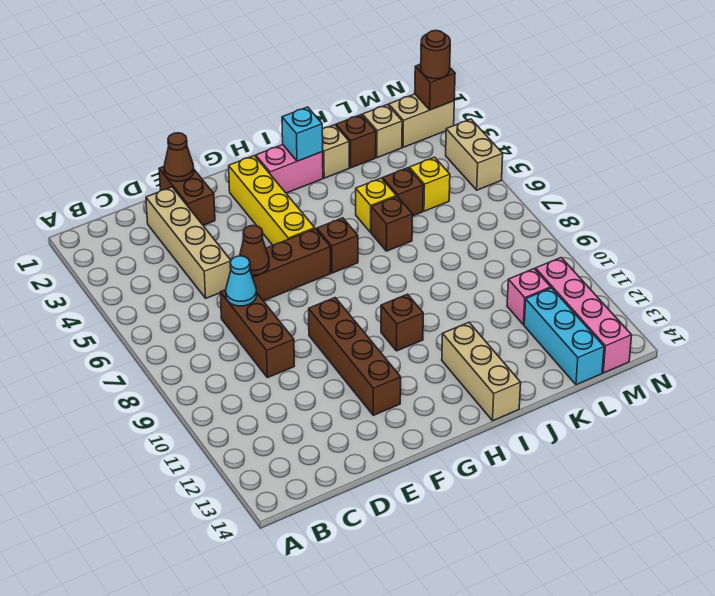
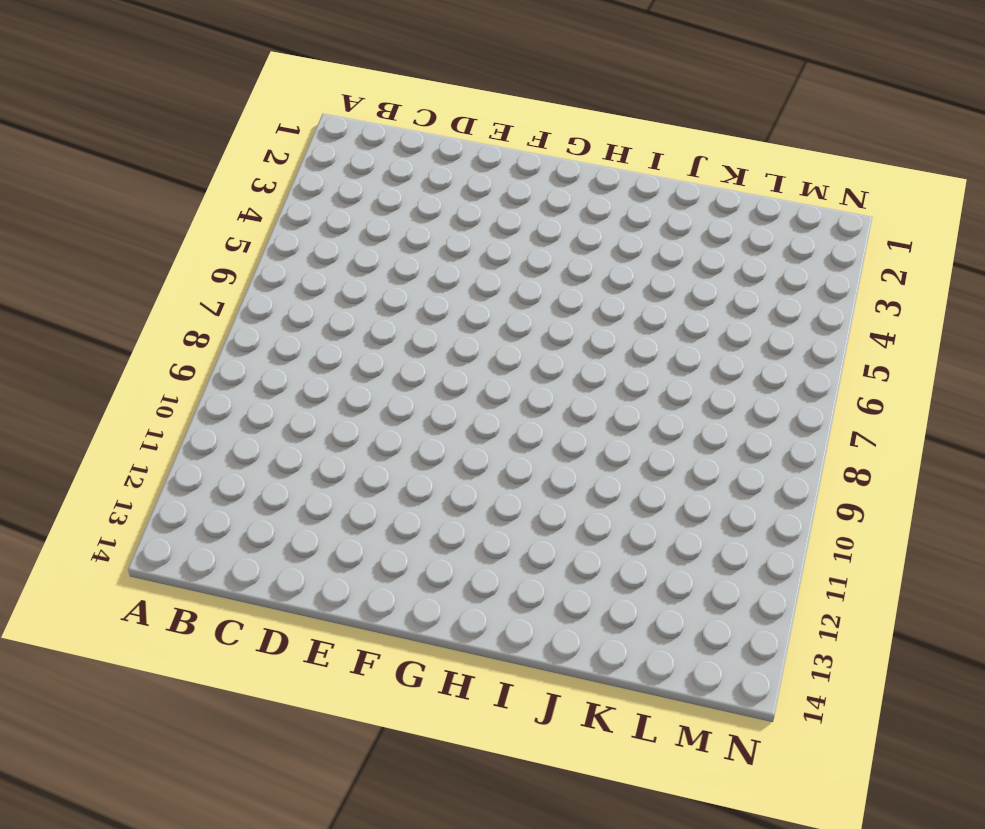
none -> tan 1x4 brick [146,187,231,298]
none -> brown 1x3 brick [220,290,294,378]
none -> brown 1x2 brick [159,167,215,225]

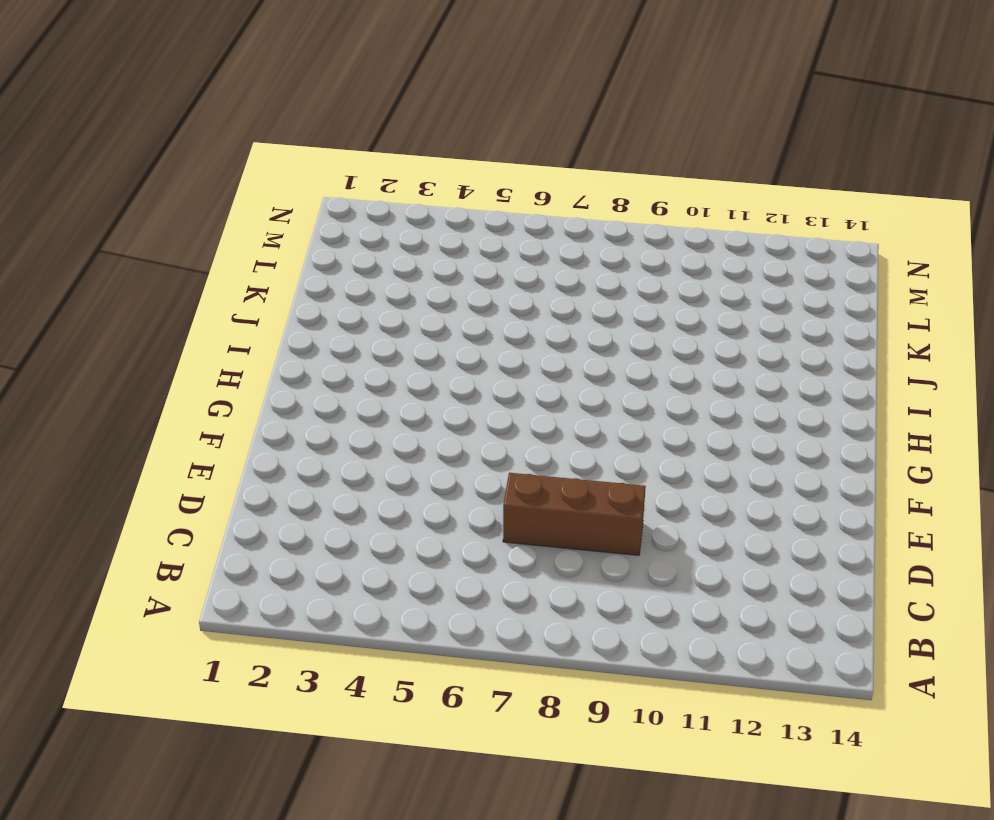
none -> tan 1x4 brick [146,187,231,298]
none -> brown 1x2 brick [159,167,215,225]
none -> brown 1x3 brick [252,229,331,301]

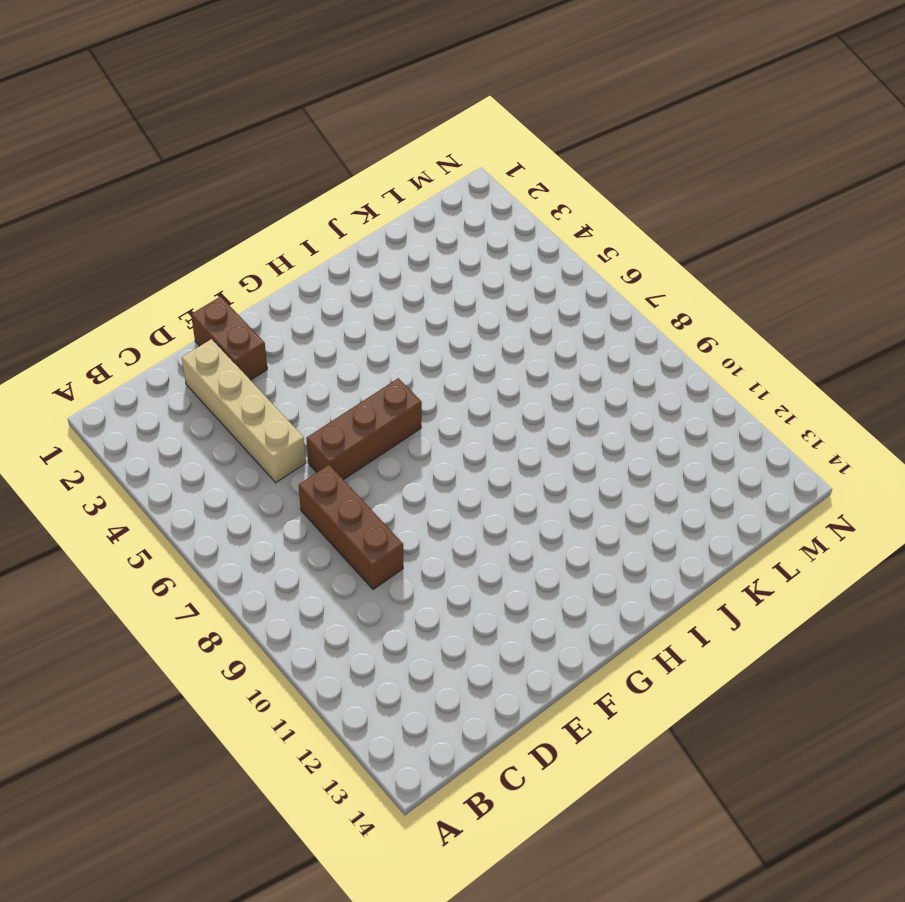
none -> brown 1x4 brick [309,298,401,415]
none -> yellow 1x4 brick [229,156,315,245]
none -> pink 1x2 brick [256,145,323,193]

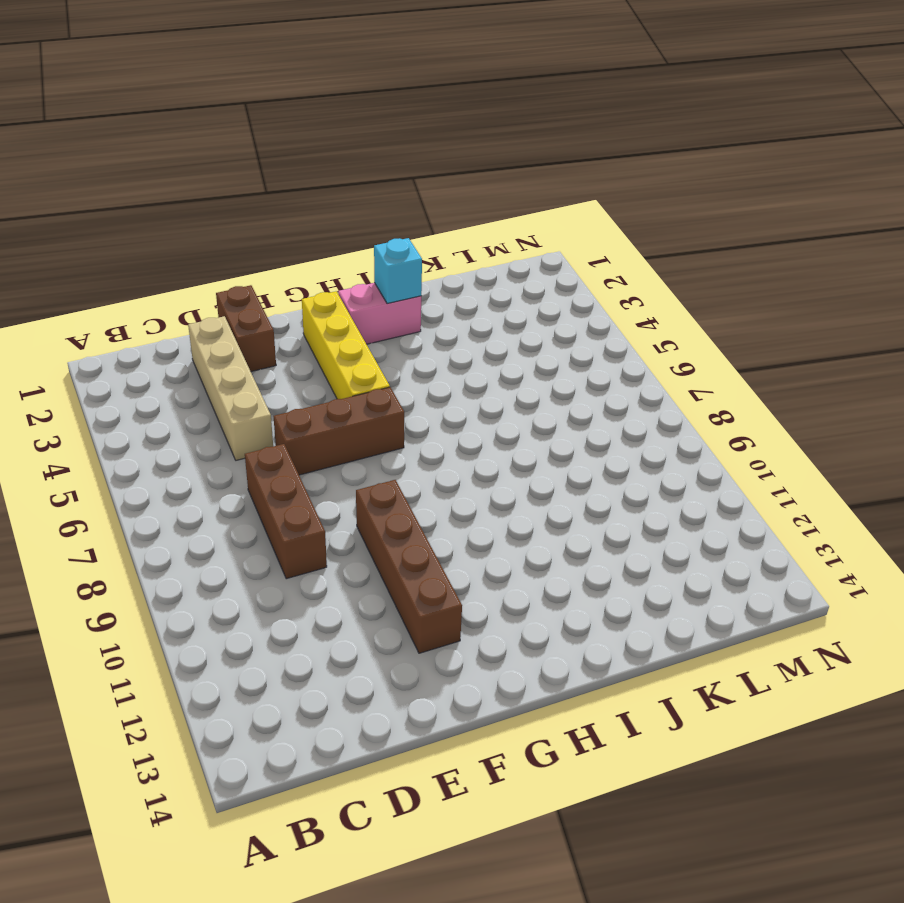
none -> brown 1x1 brick [317,218,358,273]
none -> brown 1x1 brick [381,294,423,351]
none -> tan 1x3 brick [442,322,521,421]

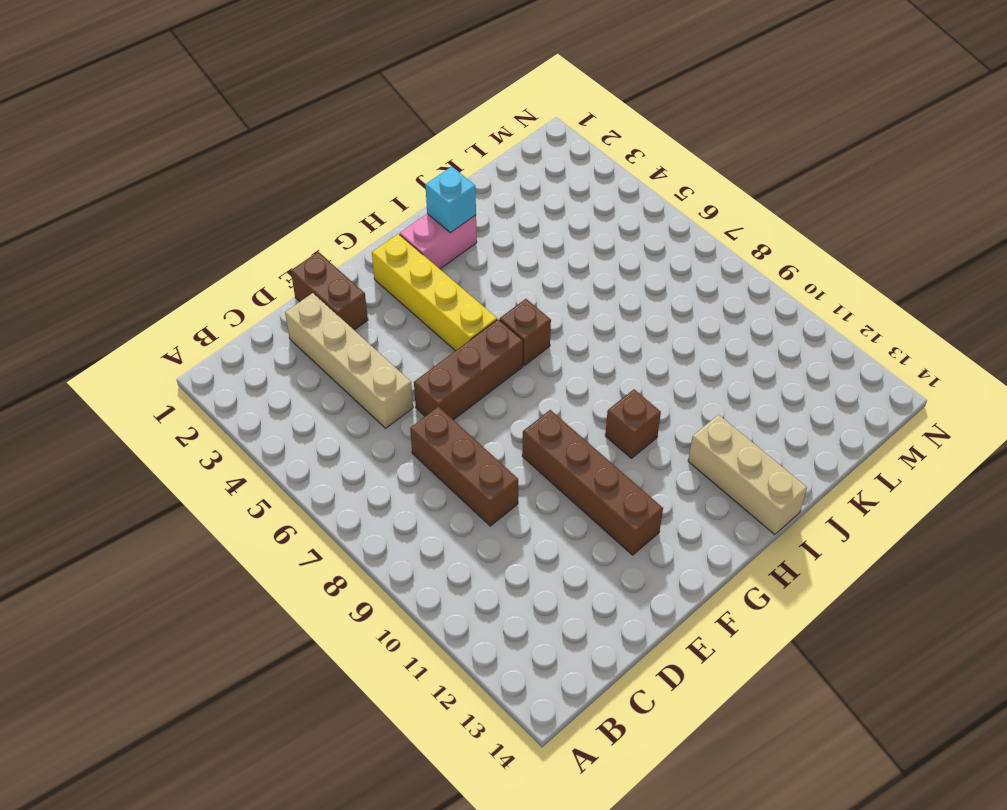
none -> tan 1x1 brick [322,125,349,178]
none -> yellow 1x1 brick [356,178,396,232]
none -> brown 1x1 brick [371,196,413,251]

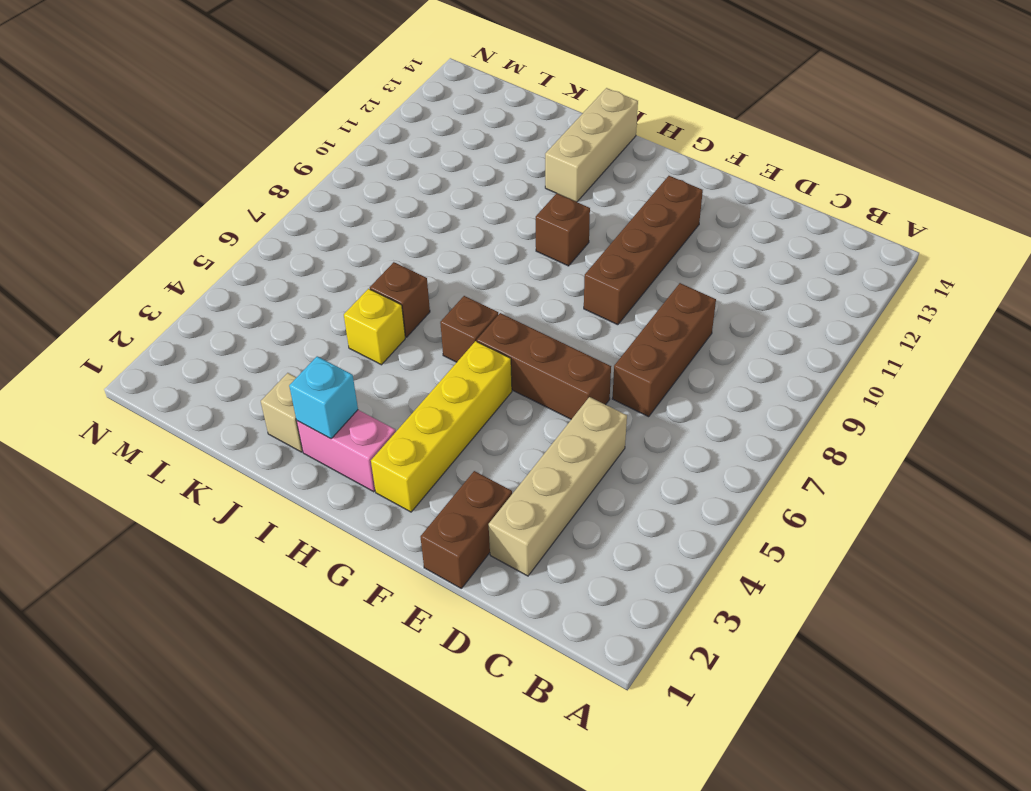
none -> brown 1x1 brick [336,115,376,168]
none -> brown 1x1 brick [383,168,423,216]
none -> tan 1x1 brick [362,105,402,158]

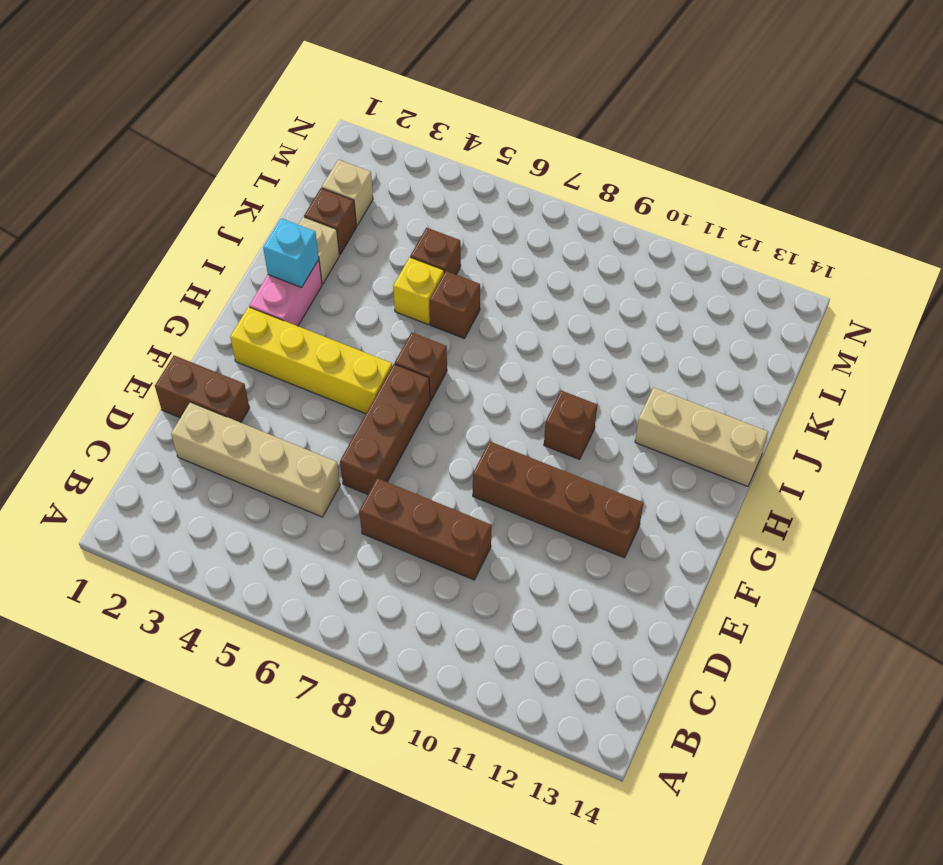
none -> yellow 1x1 brick [409,157,450,211]
none -> pink 1x1 brick [507,269,551,325]
none -> cyan 1x3 brick [524,288,604,385]

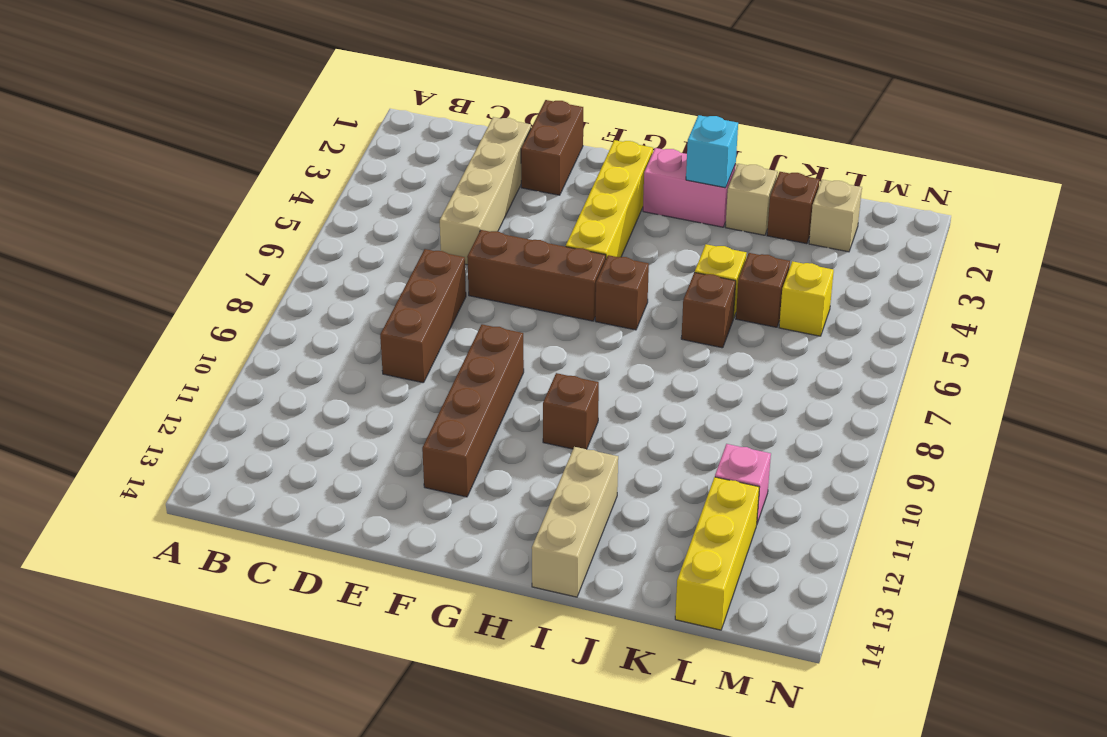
yellow 1x3 brick [675,477,759,630] -> cyan 1x3 brick [524,288,604,385]
none -> tan 1x2 brick [389,94,454,147]
none -> pink 1x4 brick [536,258,632,373]
none -> tan 1x2 brick [446,119,503,190]

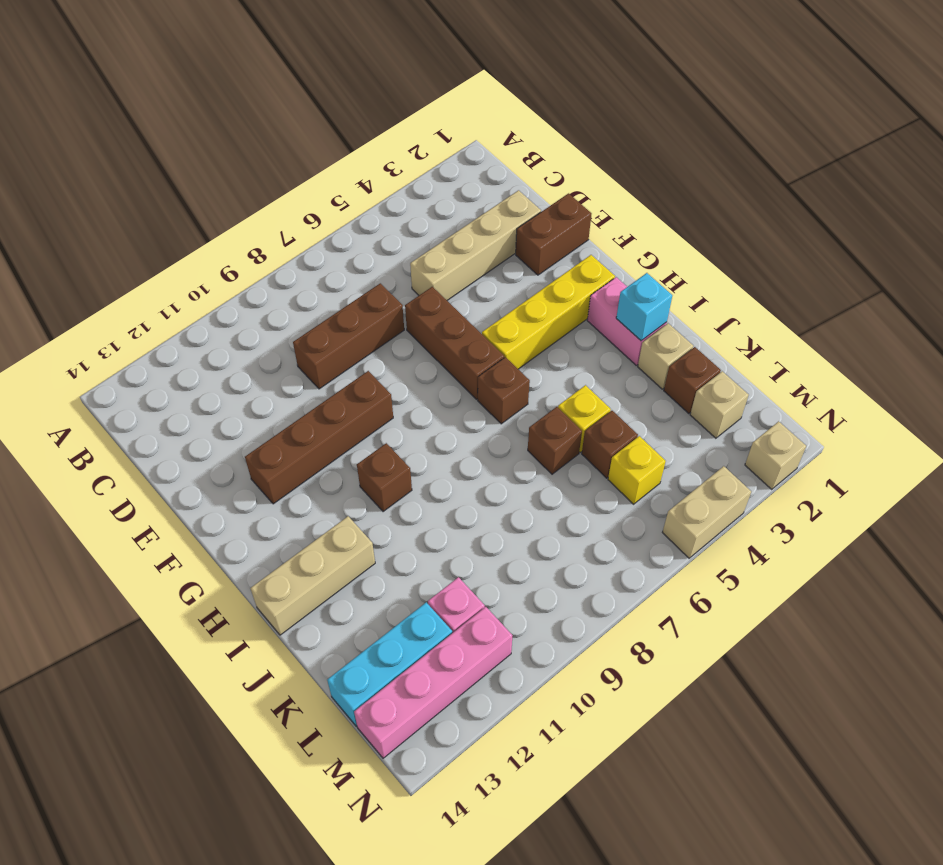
tan 1x1 brick [745,421,806,489] -> tan 1x2 brick [389,94,454,147]
none -> cyan 1x1 cone [226,256,257,306]
none -> brown 1x1 cone [164,133,194,181]
none -> brown 1x1 cone [240,225,269,275]

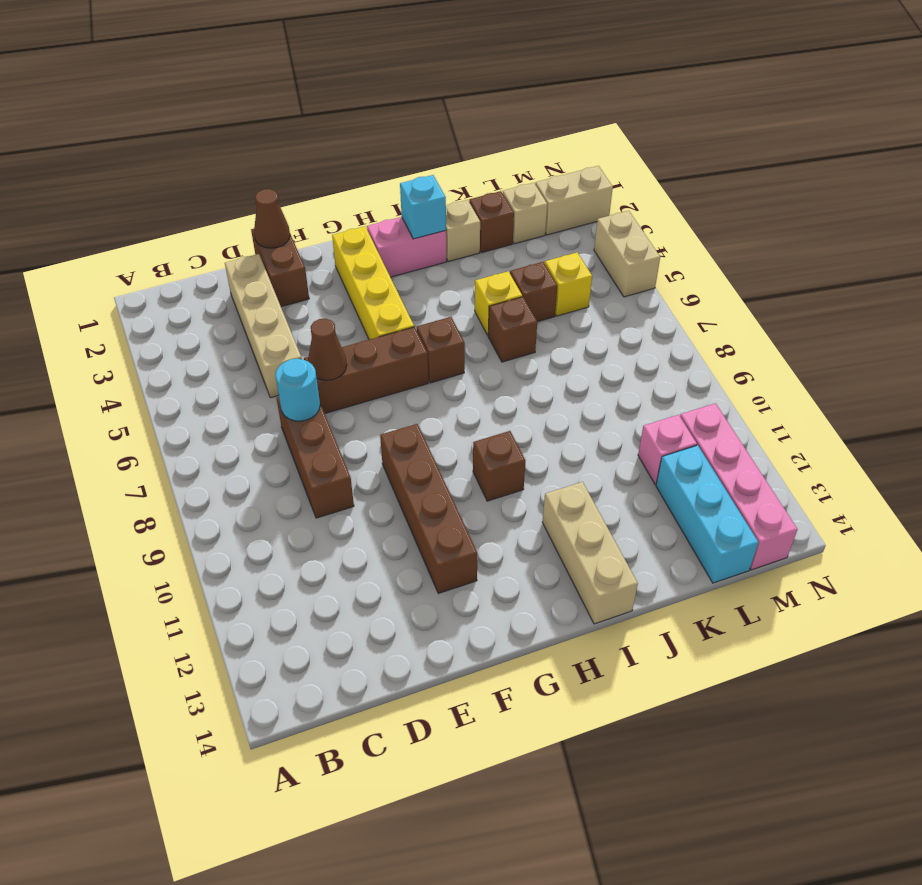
cyan 1x1 round brick [275,359,320,421] -> cyan 1x1 cone [226,256,257,306]
none -> brown 1x1 brick [415,64,455,110]
none -> brown 1x1 round brick [421,30,450,79]

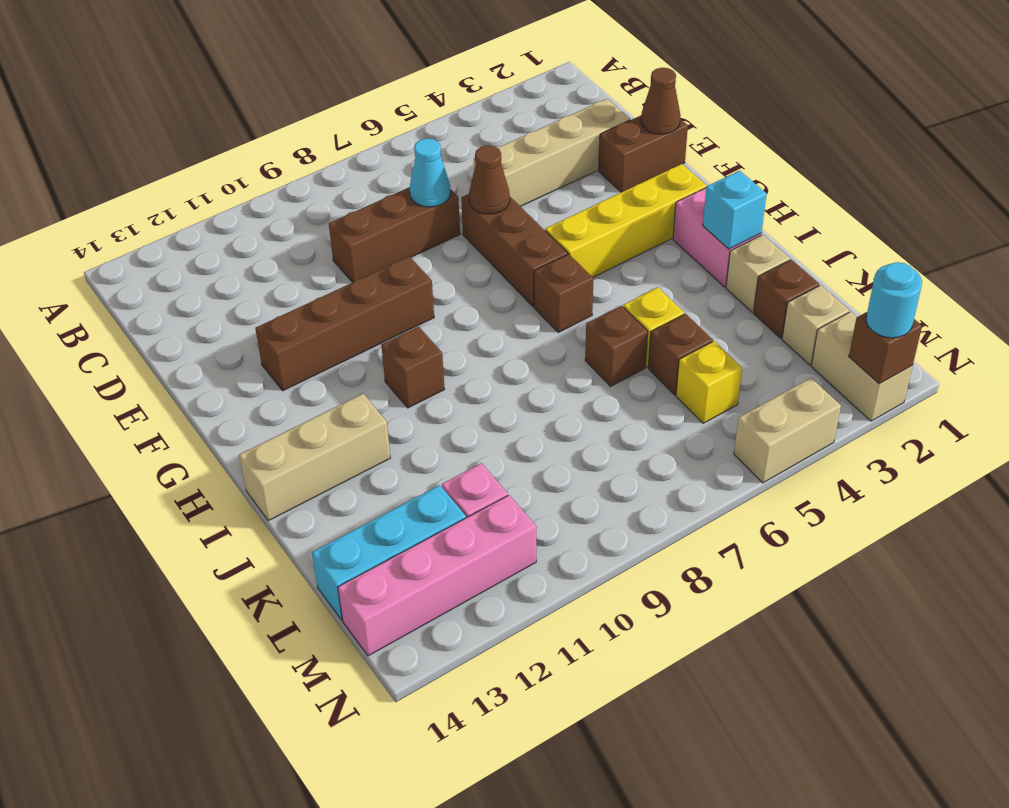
cyan 1x1 round brick [866,262,922,338] -> brown 1x1 round brick [421,30,450,79]

